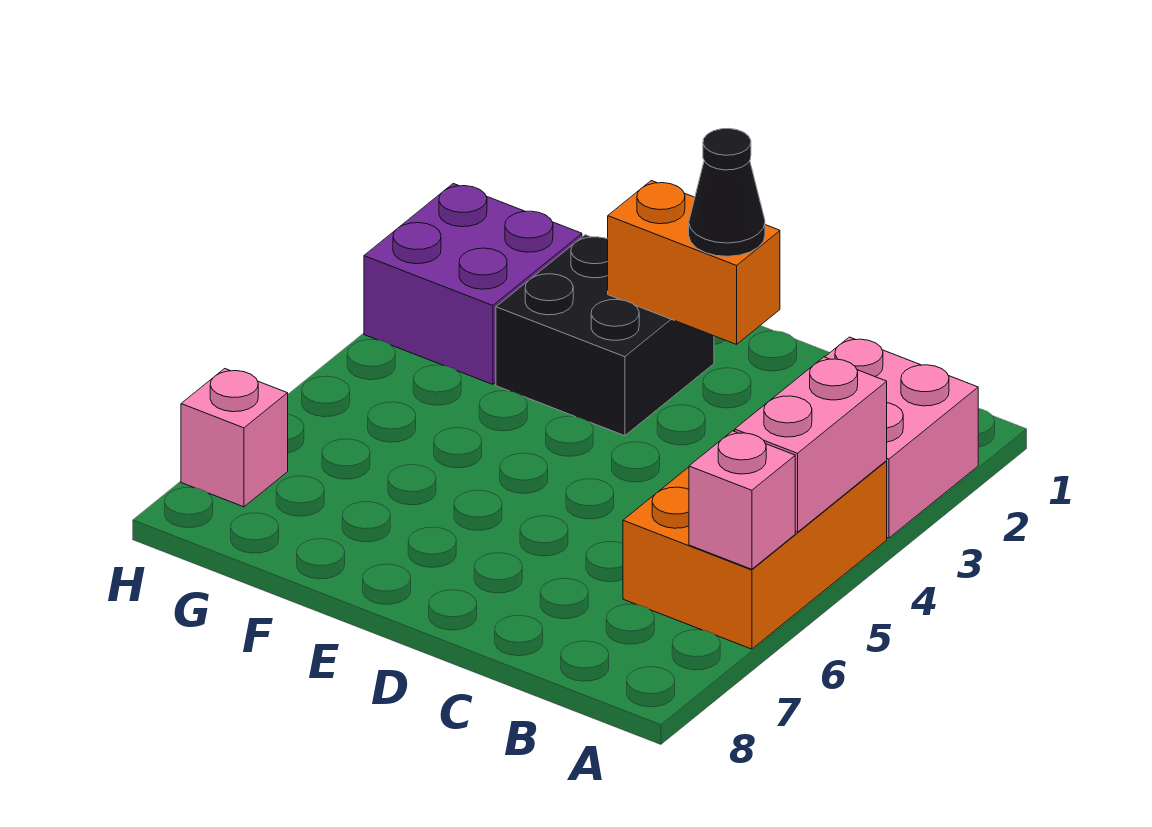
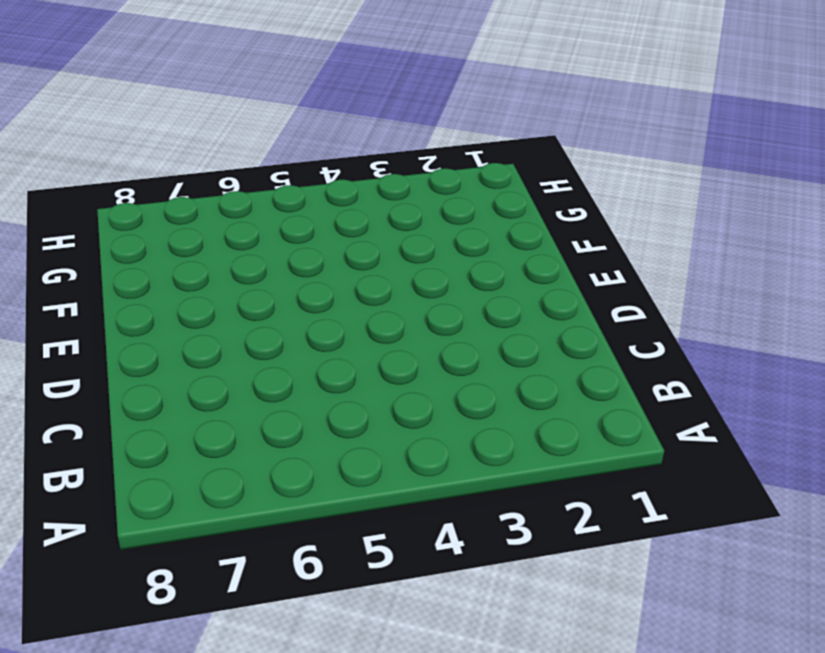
none -> pink 2x2 brick [825,337,978,538]
none -> orange 2x3 brick [623,430,887,649]

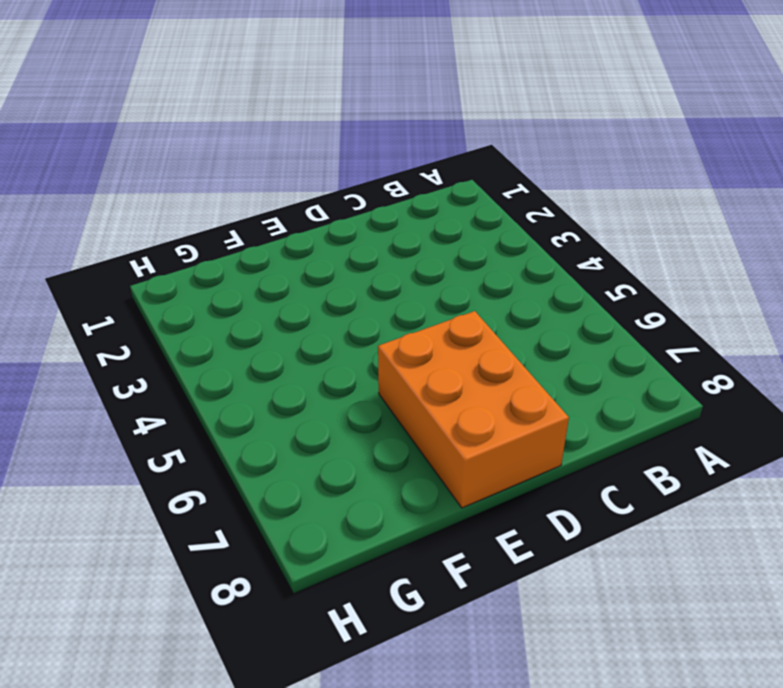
orange 2x3 brick [378,311,569,508] -> orange 2x3 brick moved to [623,430,887,649]
none -> pink 2x2 brick [825,337,978,538]
none -> black 2x2 brick [496,235,714,436]

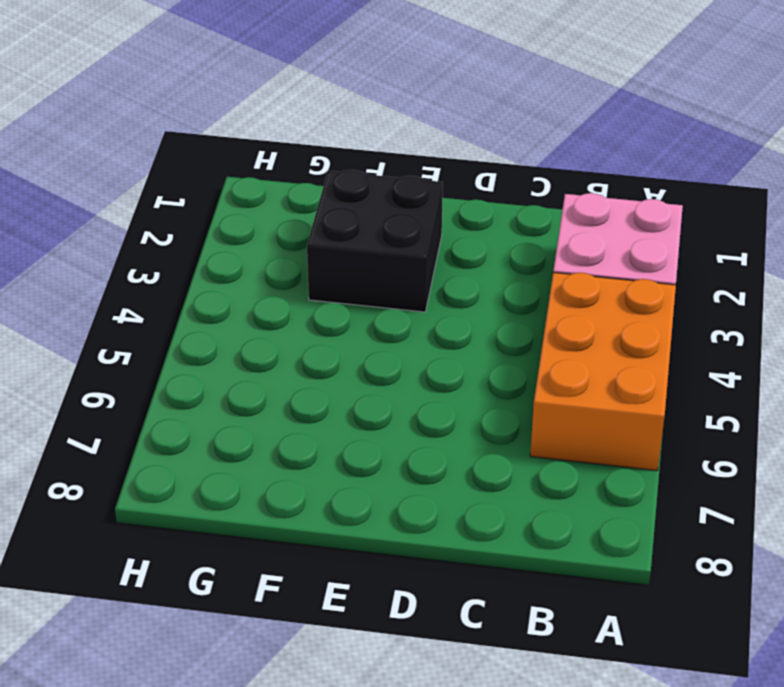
none -> purple 2x2 brick [364,184,582,384]
none -> pink 1x1 brick [181,369,288,507]

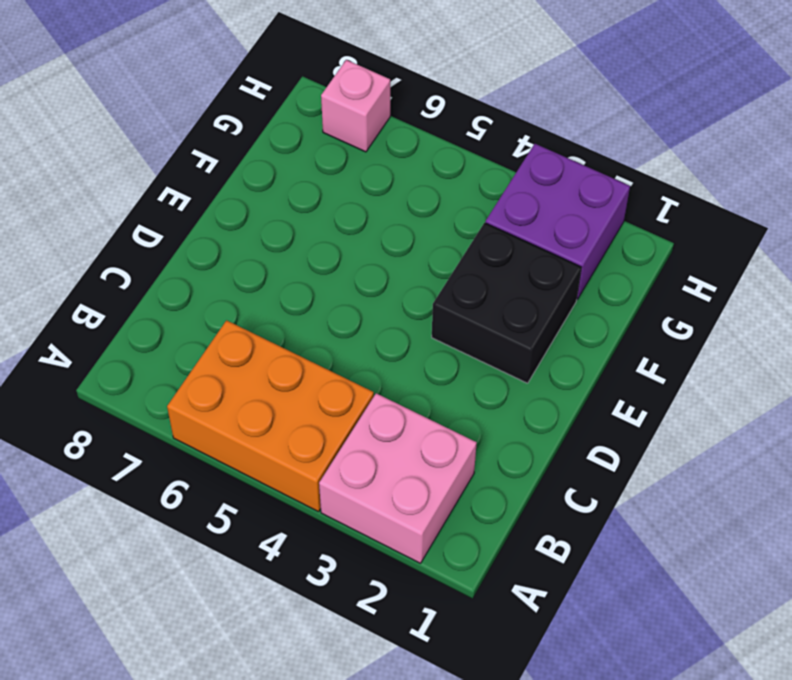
none -> pink 1x2 brick [735,357,887,532]
none -> pink 1x1 brick [689,431,795,569]

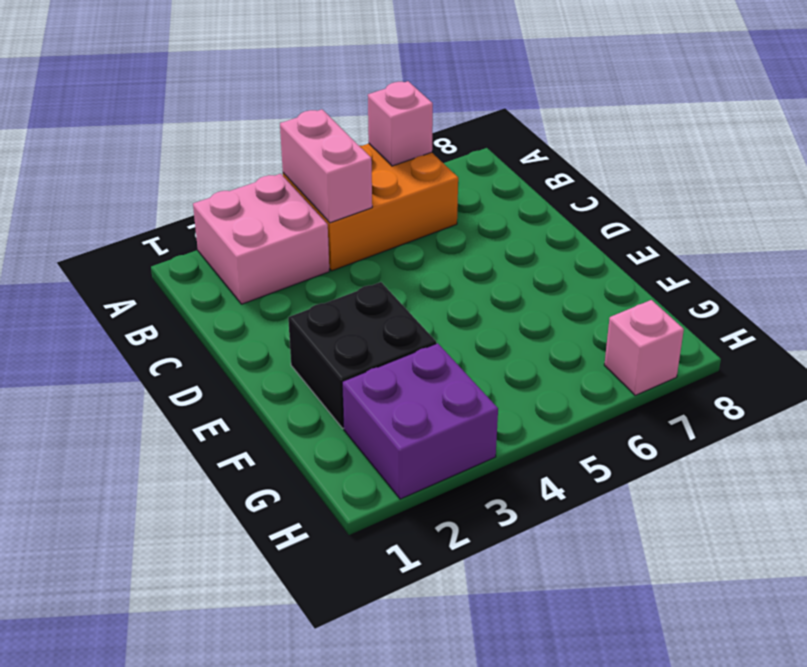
pink 1x2 brick [280,109,372,223] -> pink 1x2 brick turned to [735,357,887,532]
none -> orange 1x2 brick [608,181,780,344]
none -> black 1x1 cone [689,128,765,256]

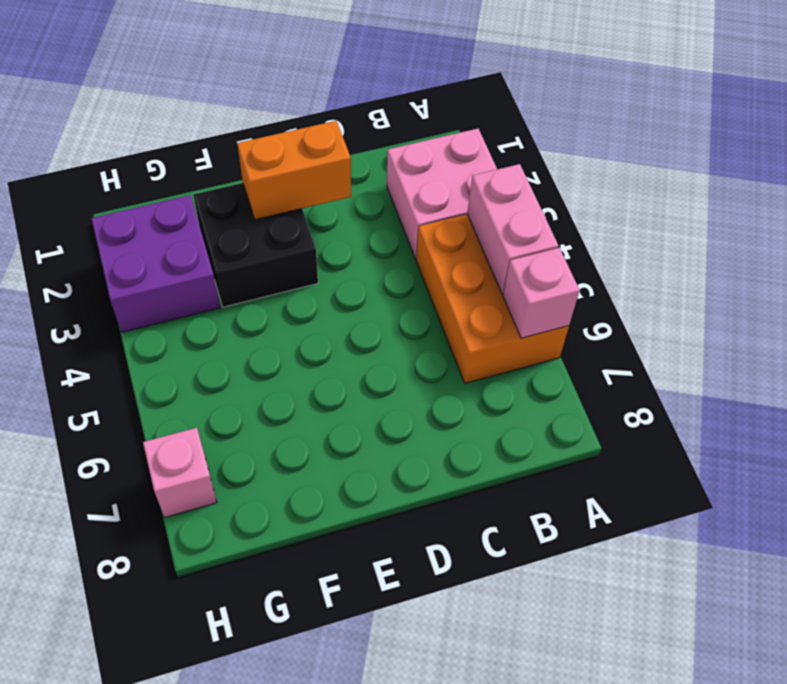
none -> black 1x1 cone [689,128,765,256]

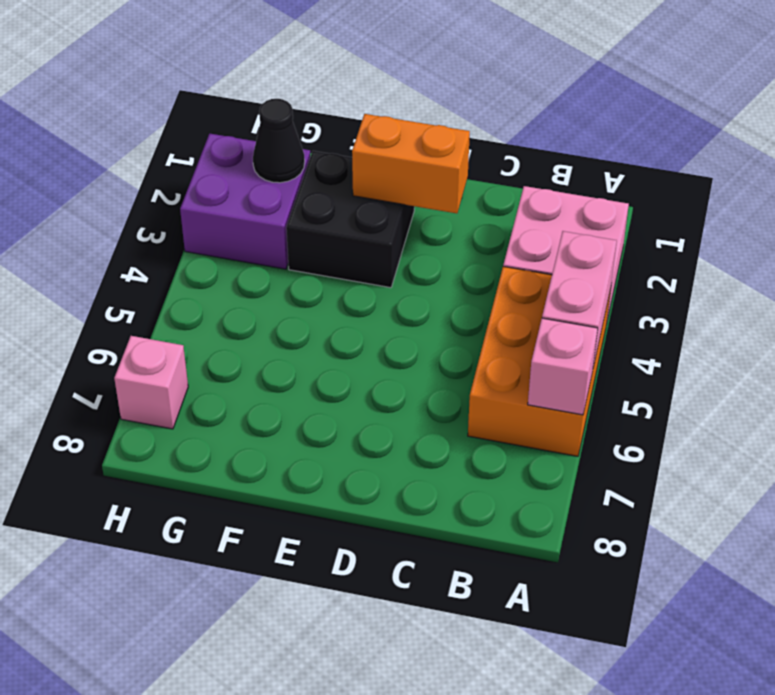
black 1x1 cone [253,99,305,183] -> black 1x1 cone moved to [689,128,765,256]

